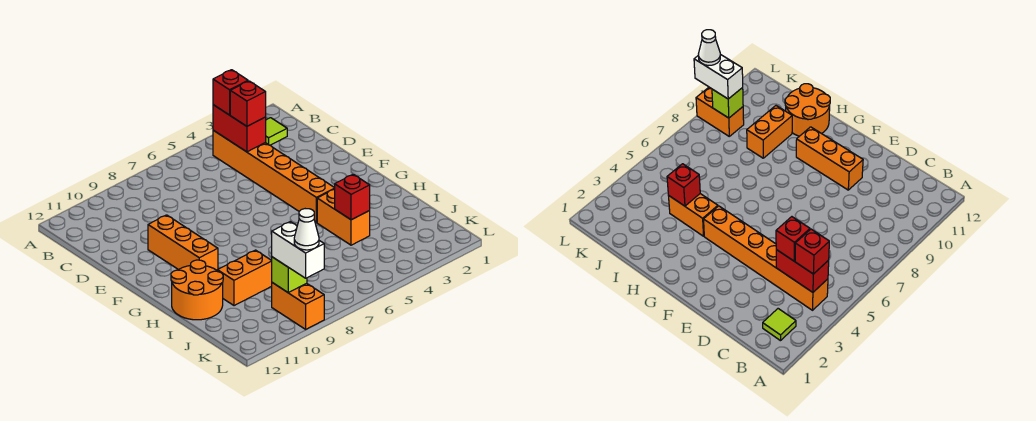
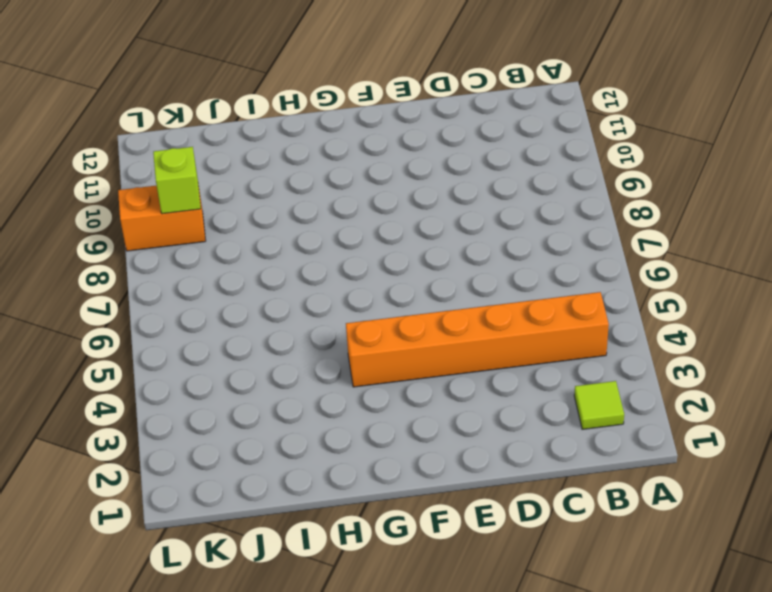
none -> orange 1x3 brick [148,215,218,270]
none -> orange 1x2 brick [317,189,370,245]
none -> orange 2x2 round brick [171,260,223,320]

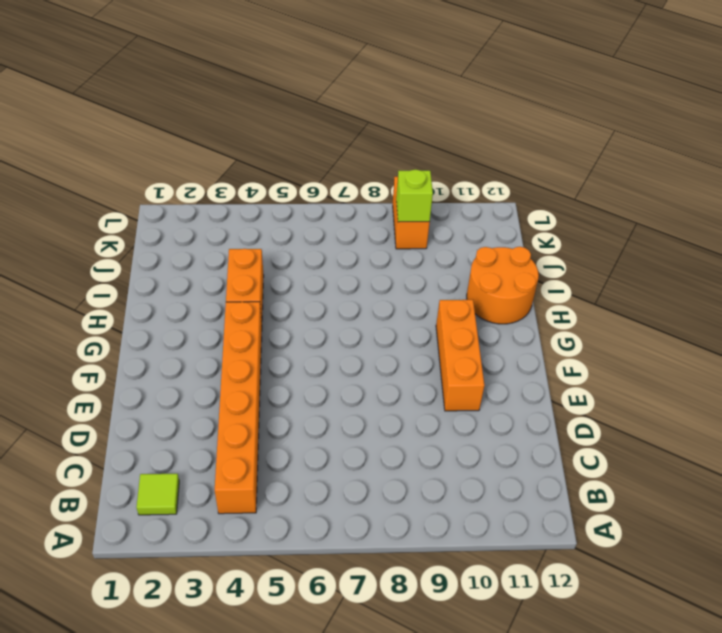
none -> orange 1x2 brick [217,250,272,306]
none -> red 1x2 brick [213,105,266,152]
none -> red 1x1 brick [335,174,370,220]

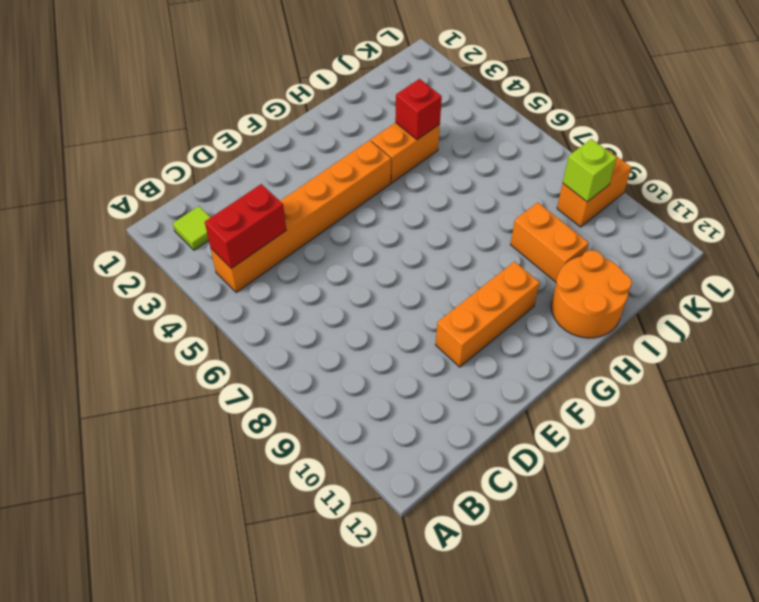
none -> red 1x1 brick [213,70,248,115]
none -> red 1x1 brick [230,81,266,126]
none -> white 1x2 brick [272,222,324,278]

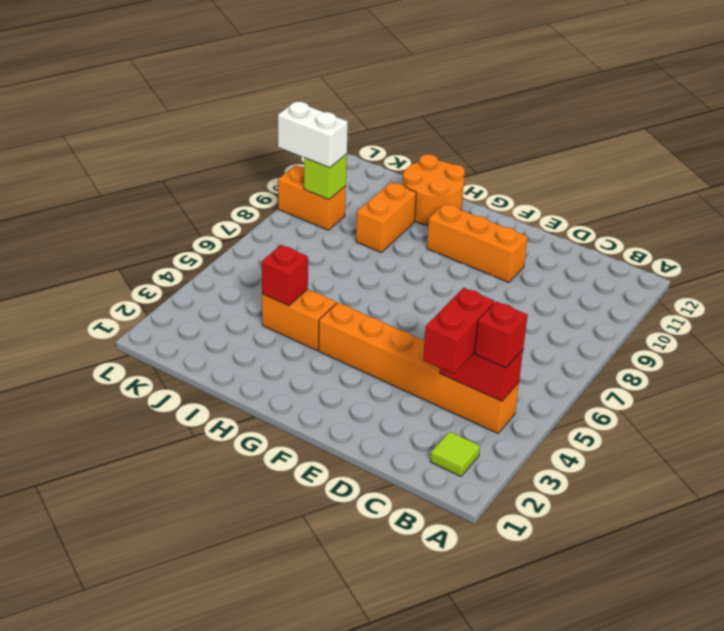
red 1x2 brick [423,288,494,374] -> red 1x1 brick [230,81,266,126]
none -> white 1x1 cone [294,209,319,250]

